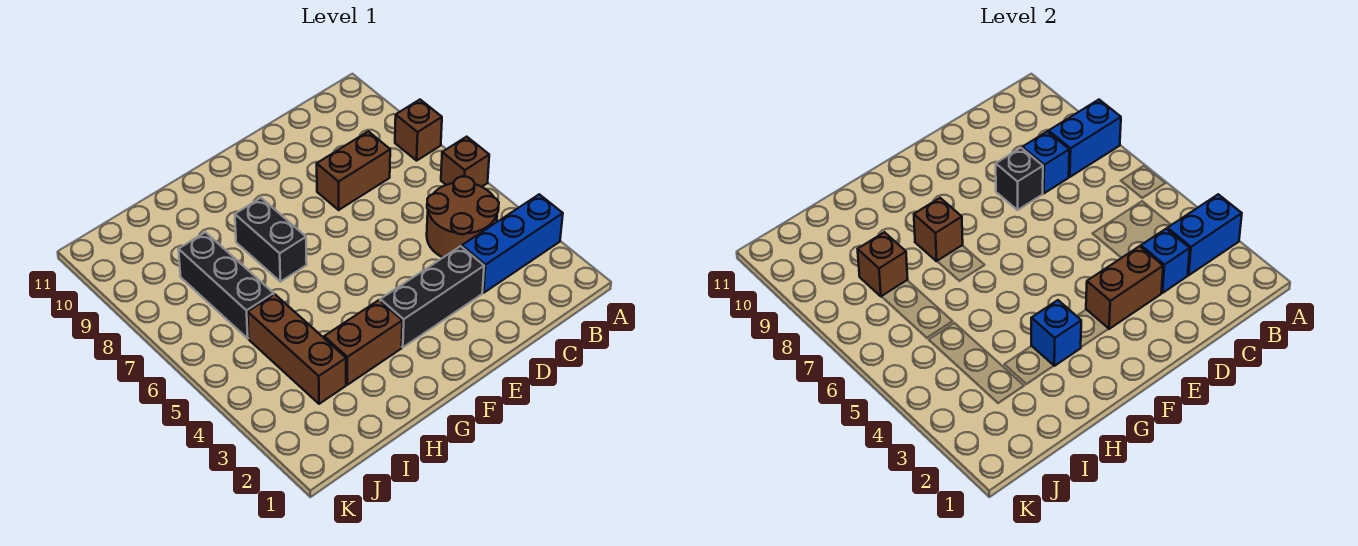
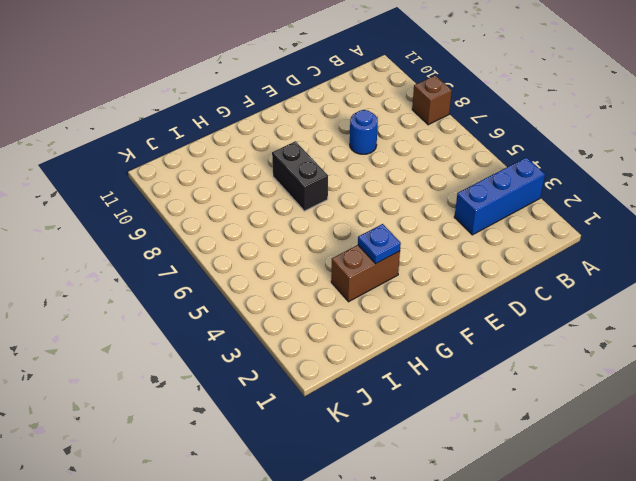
blue 1x1 round brick [350,110,378,154] -> brown 1x2 brick [317,131,390,210]
blue 1x1 plate [358,224,401,264] -> blue 1x1 brick [1031,300,1081,366]
none -> brown 1x1 brick [441,137,489,187]
none -> brown 2x2 round brick [427,177,499,257]
none -> black 1x3 brick [380,246,484,347]

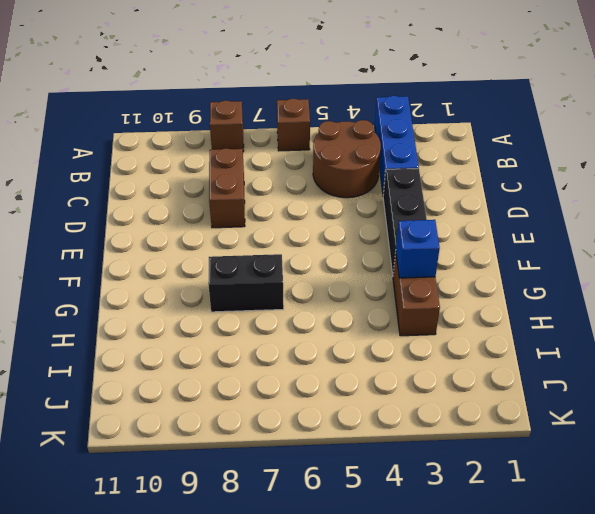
none -> brown 1x3 brick [248,294,346,404]
none -> black 1x3 brick [179,232,274,338]
none -> blue 1x2 brick [1167,194,1242,275]

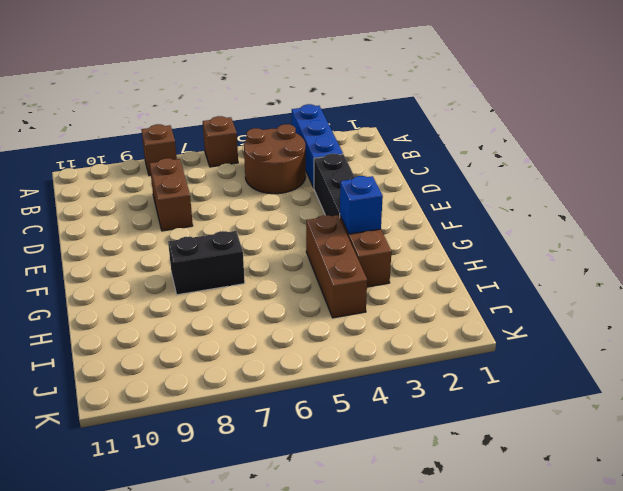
brown 1x3 brick [306,215,367,318] -> brown 1x3 brick turned to [248,294,346,404]
none -> black 1x3 brick [179,232,274,338]
none -> blue 1x2 brick [1167,194,1242,275]
none -> blue 1x2 brick [1049,100,1121,177]

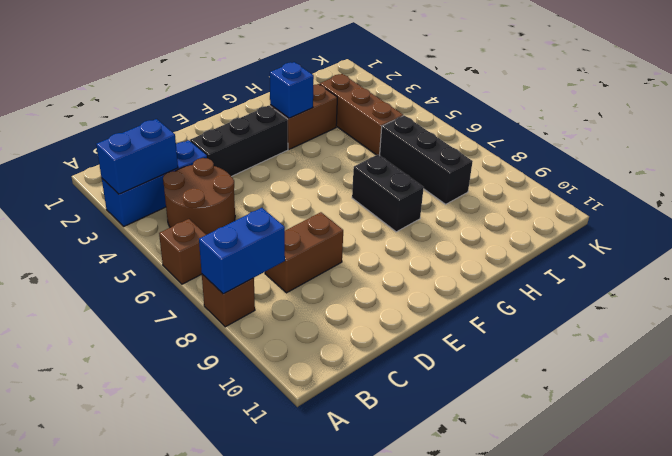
none -> blue 1x1 brick [1141,229,1190,293]
none -> blue 1x1 brick [1022,131,1069,193]
none -> brown 1x2 brick [1086,246,1163,329]

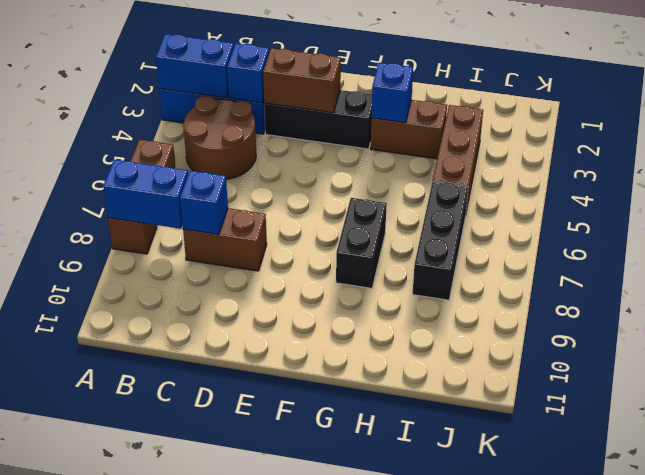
none -> black 1x1 brick [996,148,1043,210]
none -> brown 1x1 brick [914,198,963,261]
none -> brown 1x1 brick [858,232,908,297]

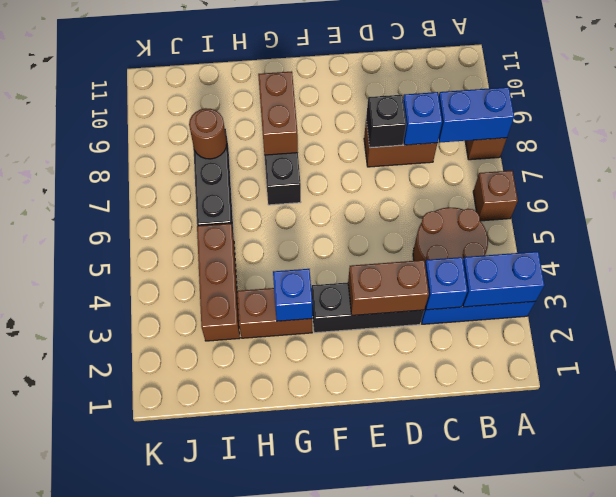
brown 1x2 brick [258,71,298,155] -> brown 1x1 brick [914,198,963,261]
brown 1x1 round brick [189,108,227,159] -> brown 1x1 brick [858,232,908,297]

